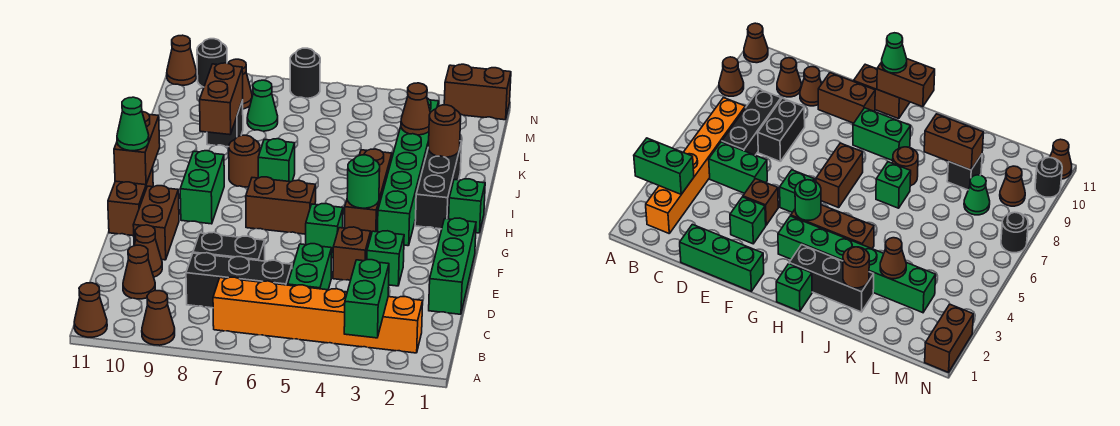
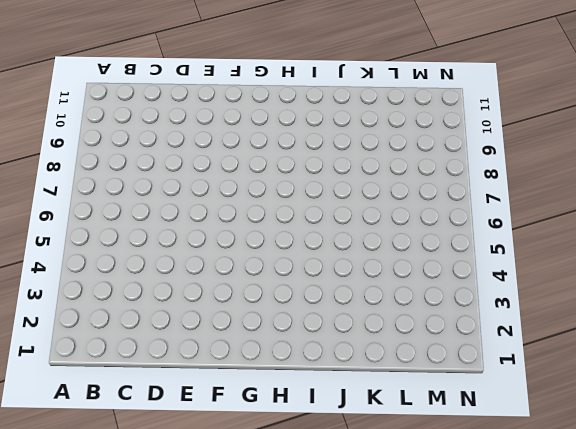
none -> brown 1x1 cone [142,291,175,345]
none -> brown 1x1 cone [74,283,107,337]
none -> orange 1x6 brick [213,277,423,353]
none -> green 1x2 brick [288,244,332,290]

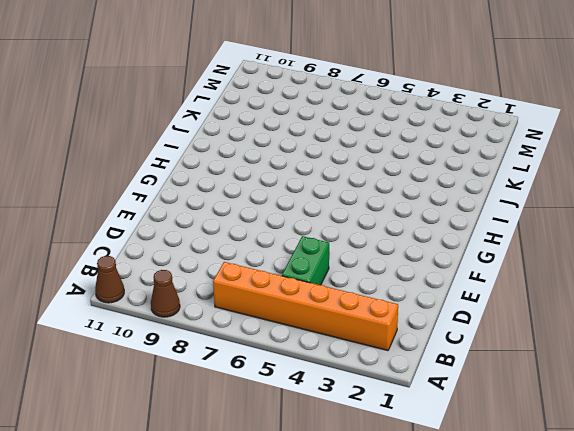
none -> black 1x3 brick [186,253,292,308]
none -> brown 1x1 cone [123,245,155,299]
none -> green 1x3 brick [429,218,476,314]
none -> black 1x2 brick [193,232,265,261]

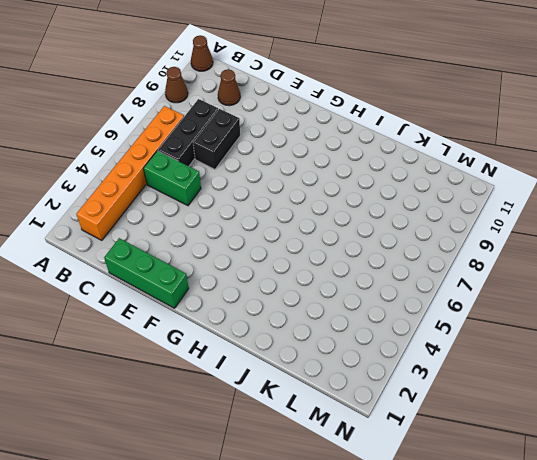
none -> brown 1x1 cone [134,225,162,277]
none -> green 1x1 brick [367,231,404,286]
none -> brown 1x1 brick [333,227,371,280]
none -> brown 1x2 brick [133,186,179,260]

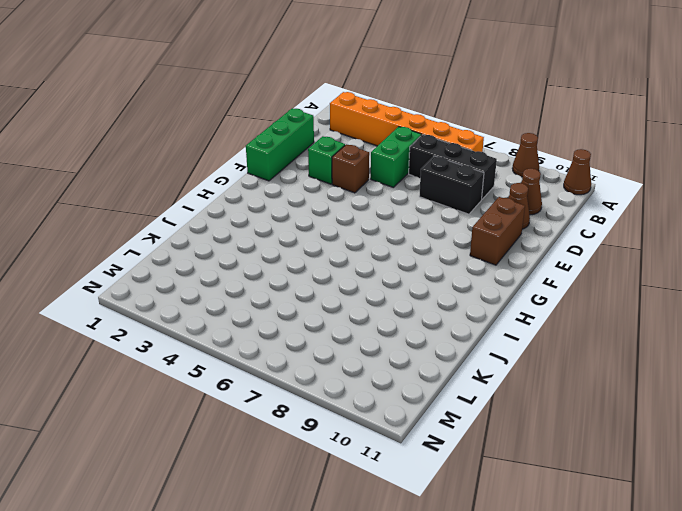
none -> green 1x1 brick [306,204,343,258]
none -> brown 1x2 brick [108,168,153,236]
none -> green 1x6 brick [378,98,439,246]
none -> brown 1x3 brick [344,149,392,234]

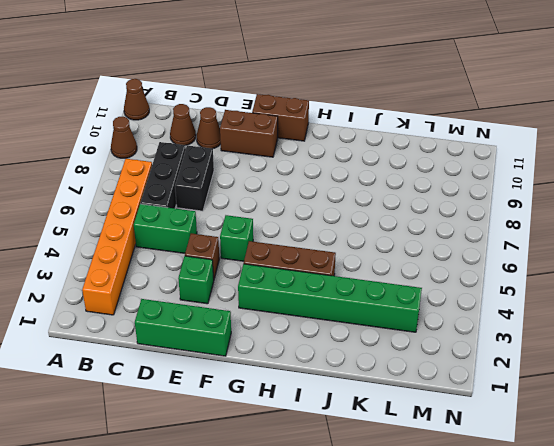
none -> brown 1x2 brick [246,177,316,234]
none -> green 1x2 brick [180,151,224,224]
none -> green 1x1 brick [449,179,485,233]
none -> black 1x3 brick [415,141,462,229]

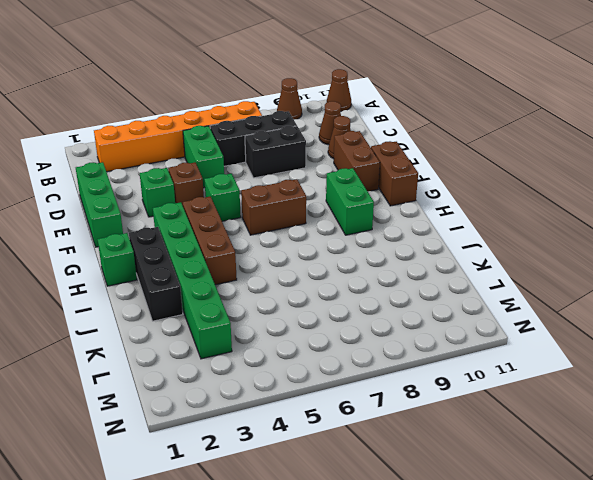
none -> green 1x1 brick [258,139,295,182]
none -> brown 1x1 round brick [229,135,260,187]
none -> black 1x1 brick [207,100,243,147]
none -> green 1x1 cone [247,80,278,131]

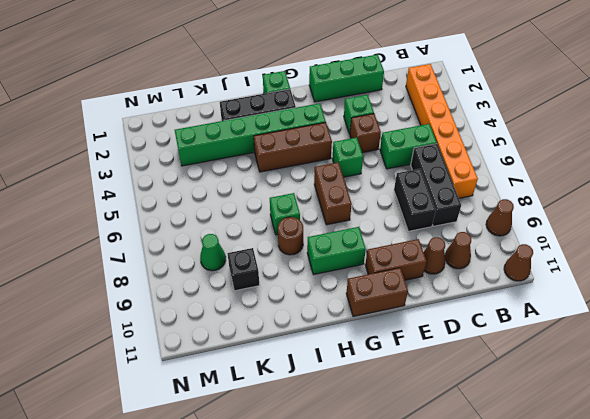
none -> brown 1x1 cone [228,59,252,109]
none -> brown 1x2 brick [444,64,511,120]
none -> black 1x1 round brick [290,48,320,98]
none -> black 1x1 round brick [197,39,227,87]

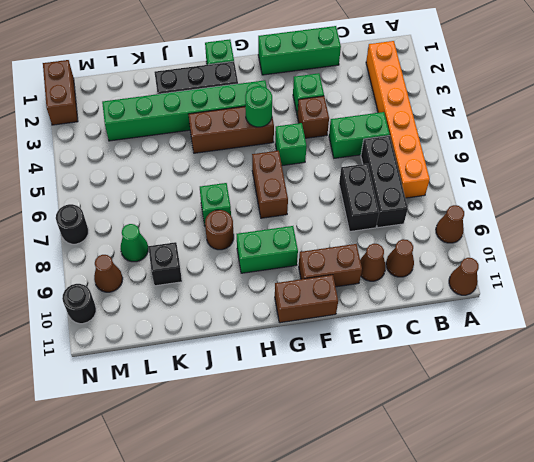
none -> brown 1x1 cone [167,35,197,85]
none -> green 1x2 brick [344,260,389,338]
none -> brown 1x2 brick [114,112,160,185]
none -> brown 1x1 round brick [428,105,461,157]

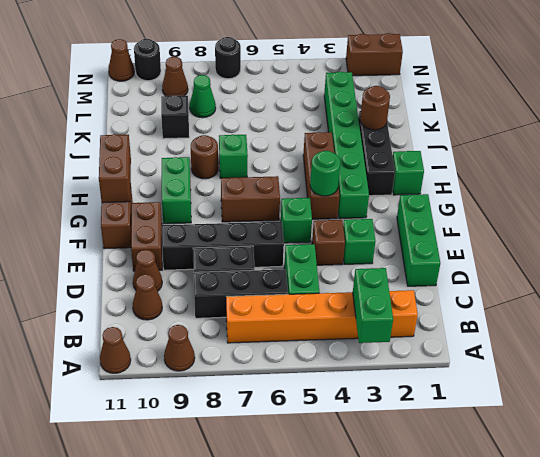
black 1x4 brick [162,222,284,270] -> none
none -> brown 1x2 brick [200,63,243,135]
none -> brown 1x1 cone [401,83,430,135]
none -> green 1x1 cone [117,97,149,151]

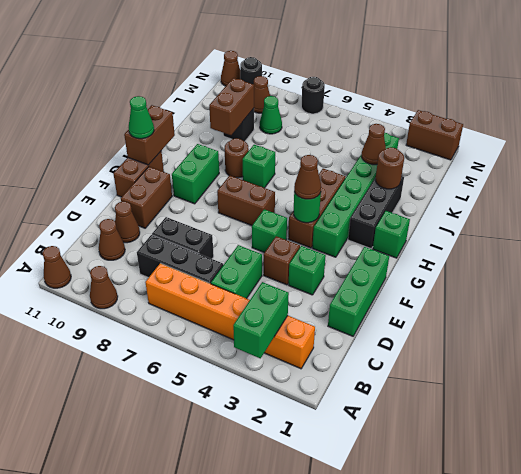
brown 1x1 cone [294,155,321,199] -> none

